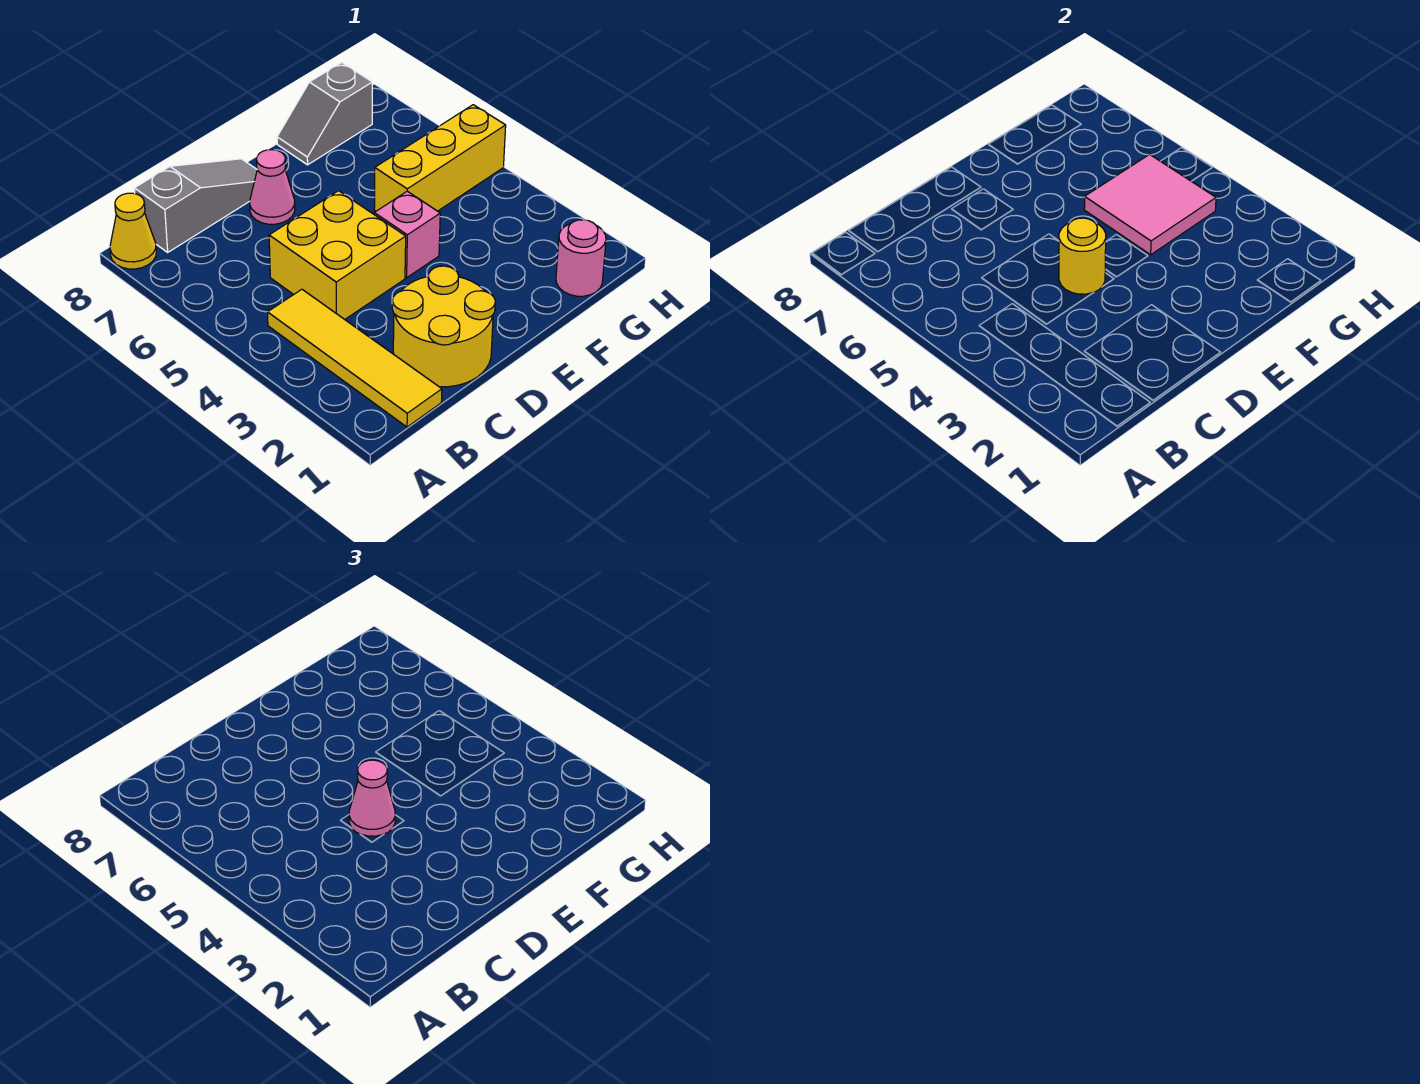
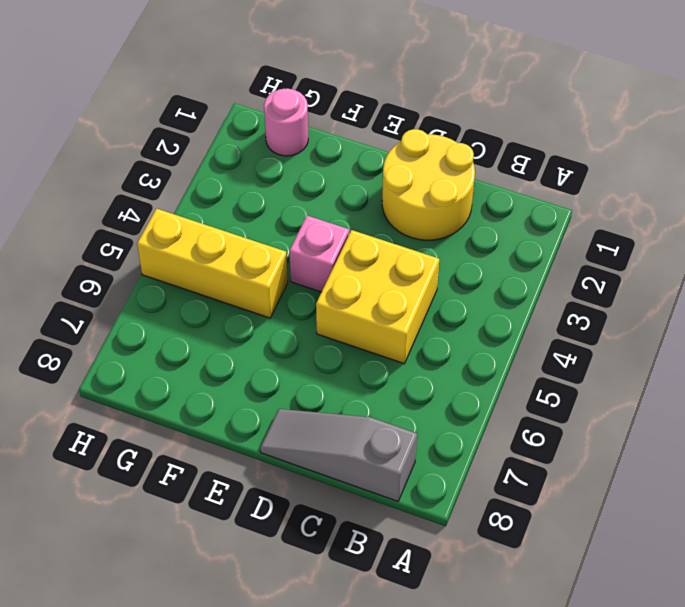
none -> yellow 1x1 cone [110,193,156,269]
none -> yellow 1x4 tile [268,289,442,427]
none -> pink 1x1 cone [250,150,295,224]

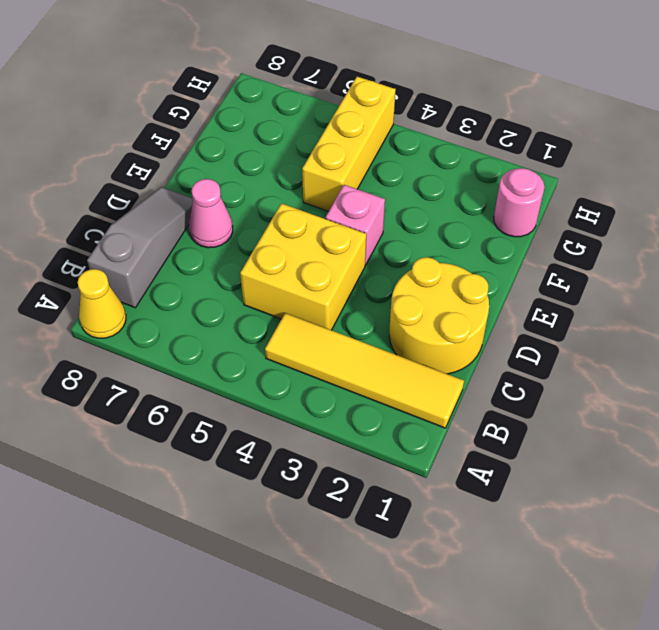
none -> grey 1x2 slope [277,62,372,165]
none -> yellow 1x1 round brick [1059,218,1106,294]
none -> pink 2x2 tile [1084,154,1216,255]

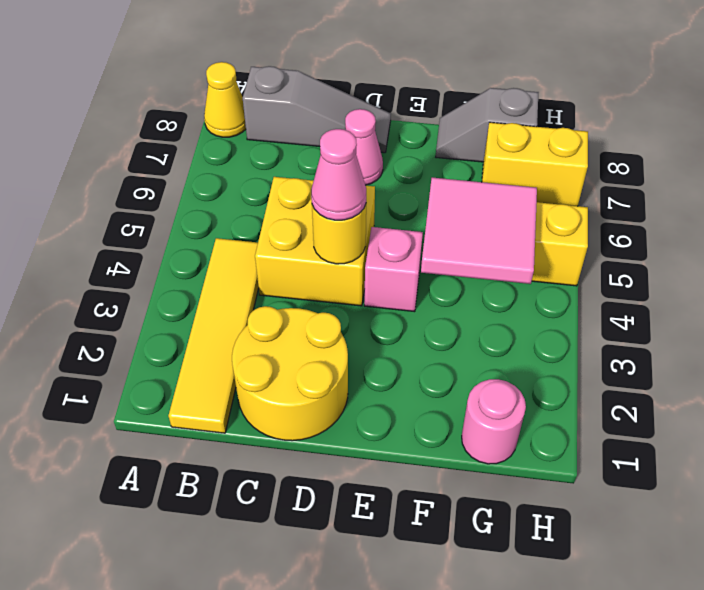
yellow 1x2 brick [482,122,588,206] -> none

